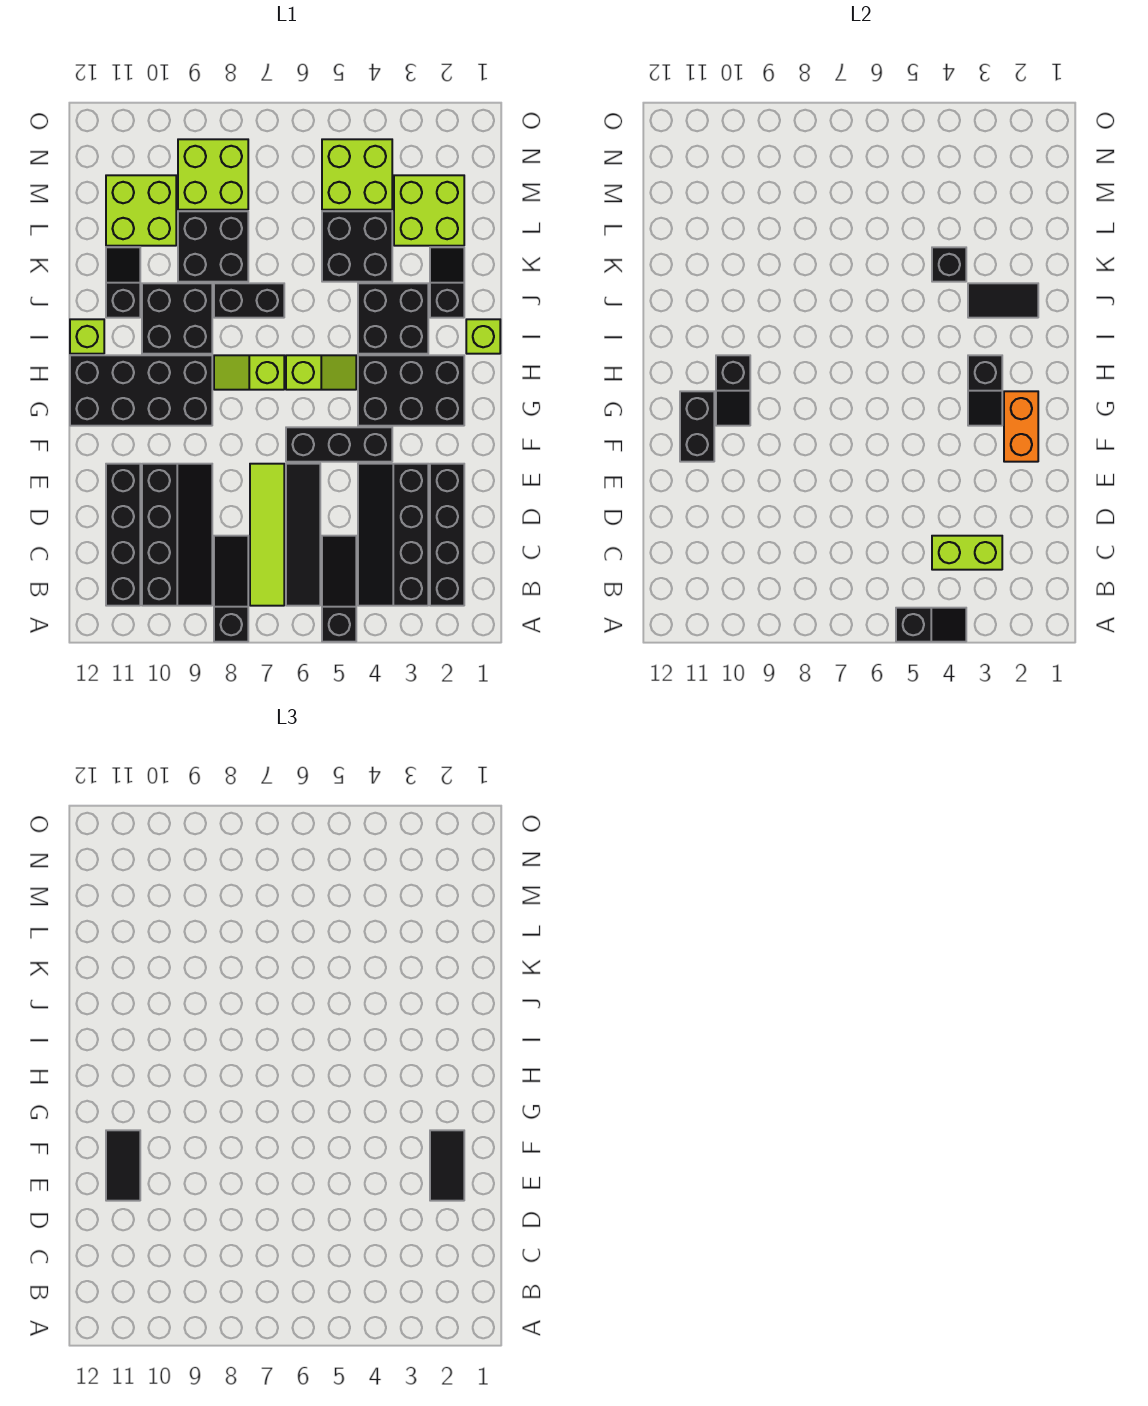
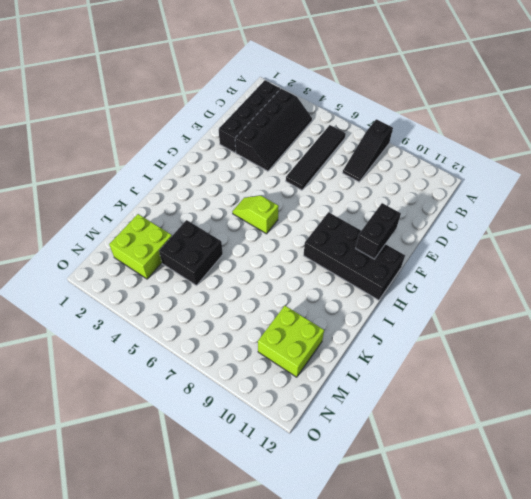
none -> black 1x3 slope [322,536,356,642]
none -> lime 1x4 tile [250,464,284,606]
none -> black 2x4 slope [142,464,212,606]
none -> black 1x4 brick [106,464,140,606]

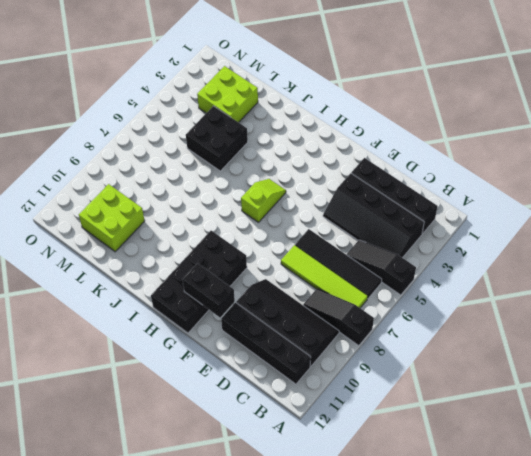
none -> black 1x3 brick [286,427,392,462]
none -> black 2x3 brick [358,355,464,426]
none -> lime 1x2 slope [214,355,284,390]
none -> lime 1x1 brick [466,319,500,354]

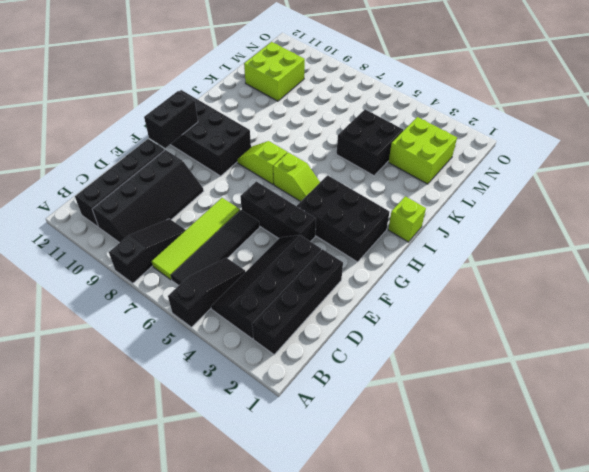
none -> black 2x2 brick [358,283,428,354]
none -> black 2x2 brick [142,283,212,354]
none -> lime 1x1 brick [70,319,104,354]
none -> black 1x2 slope [430,247,464,318]

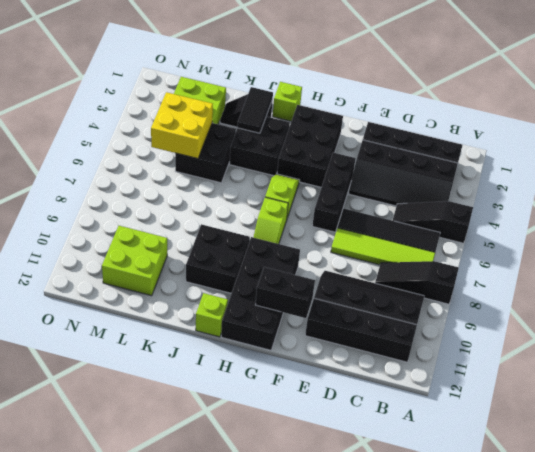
yellow 2x2 brick [151,92,213,159] -> none
none -> black 1x2 brick [214,283,284,318]
none -> black 1x2 slope [106,247,140,318]
none -> black 2x2 brick [178,211,248,282]
none -> lime 2x2 brick [322,139,392,210]

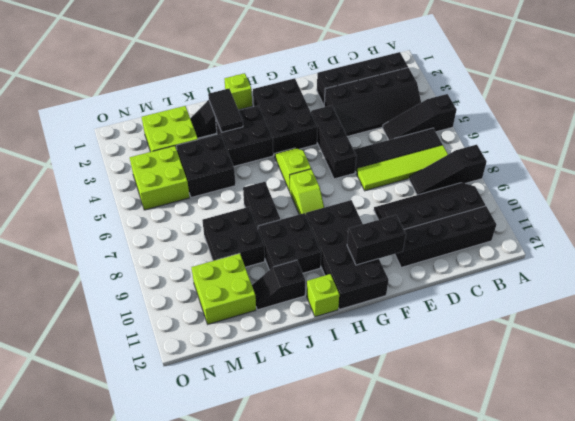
none -> lime 2x2 brick [178,139,248,210]
none -> black 1x2 slope [896,608,966,642]
none -> lime 1x2 brick [932,536,1002,570]
none -> orange 1x2 brick [1004,391,1038,462]

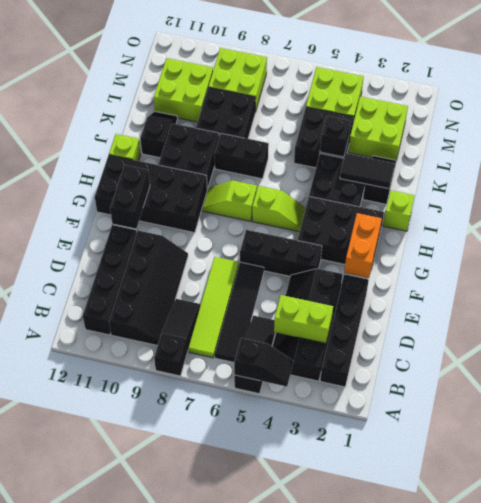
none -> black 1x2 slope [968,355,1002,426]
none -> black 1x2 slope [716,355,750,426]
none -> black 1x2 tile [430,1130,464,1201]
none -> black 1x2 tile [106,1130,140,1201]

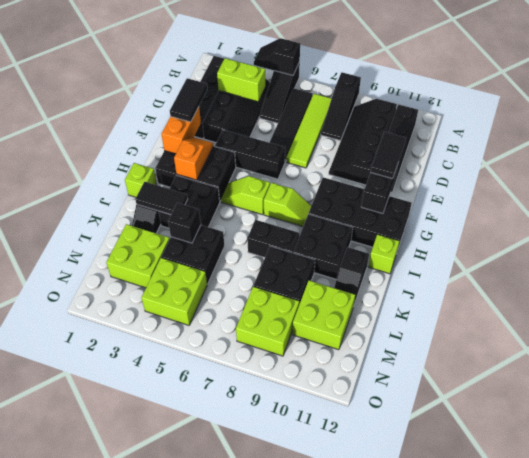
orange 1x2 slope [174,137,213,180] -> black 1x2 slope [968,355,1002,426]
none -> black 1x2 slope [716,355,750,426]

